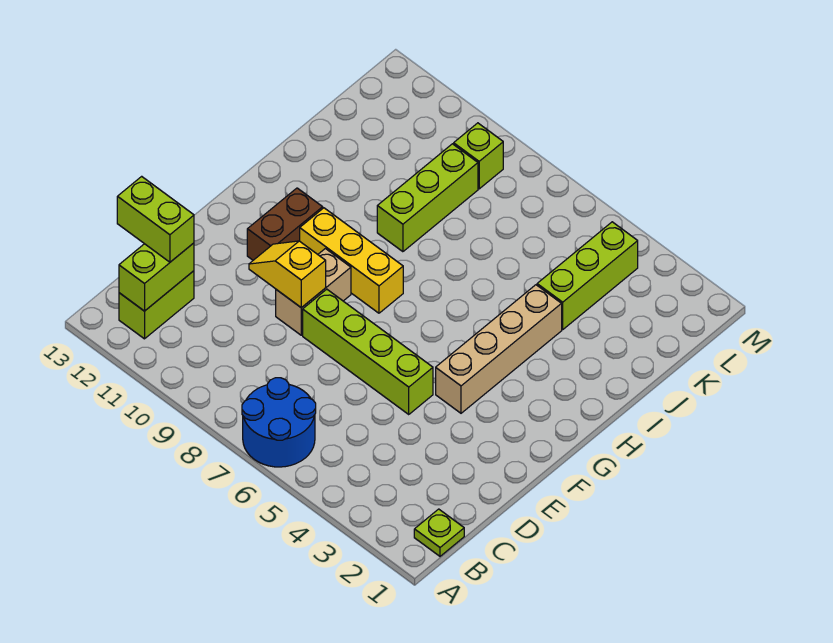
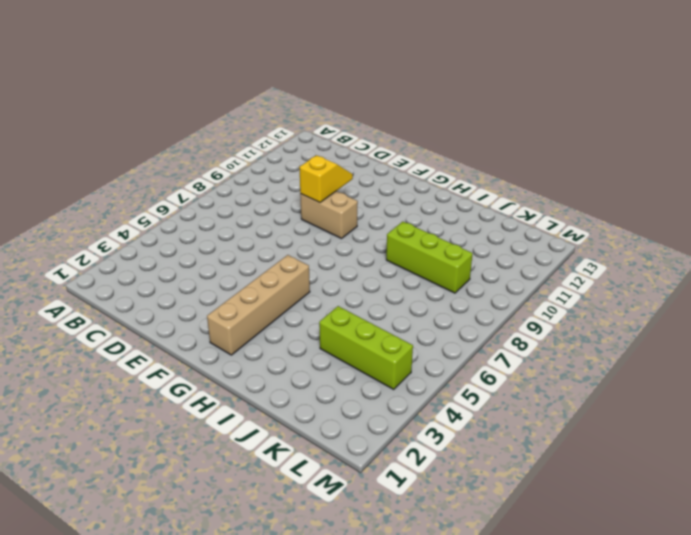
tan 1x4 brick [207,255,310,355] -> tan 1x4 brick turned to [436,285,562,413]
none -> blue 2x2 round brick [242,378,316,467]
none -> lime 1x1 plate [414,509,464,556]
none -> lime 1x2 brick [119,271,194,339]

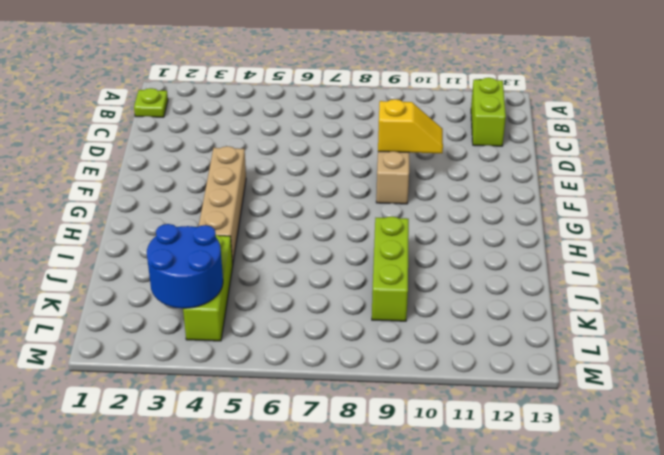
blue 2x2 round brick [147,224,223,308] -> blue 2x2 round brick moved to [242,378,316,467]
none -> lime 1x4 brick [303,289,433,414]
none -> brown 1x2 brick [247,188,323,260]
none -> yellow 1x3 brick [300,208,403,313]

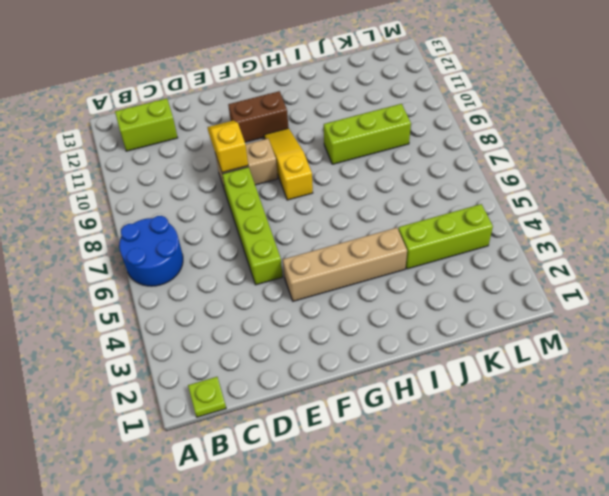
yellow 1x3 slope [264,128,313,200] -> yellow 1x3 brick [300,208,403,313]
none -> lime 1x1 brick [454,123,503,189]
none -> lime 1x2 brick [119,243,194,311]
none -> lime 1x2 brick [117,176,194,262]

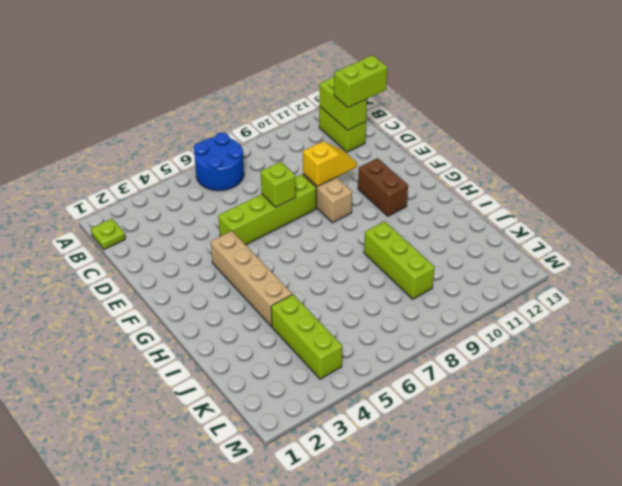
lime 1x1 brick [261,161,296,208] -> lime 1x1 brick moved to [454,123,503,189]
none -> yellow 1x3 brick [300,208,403,313]

